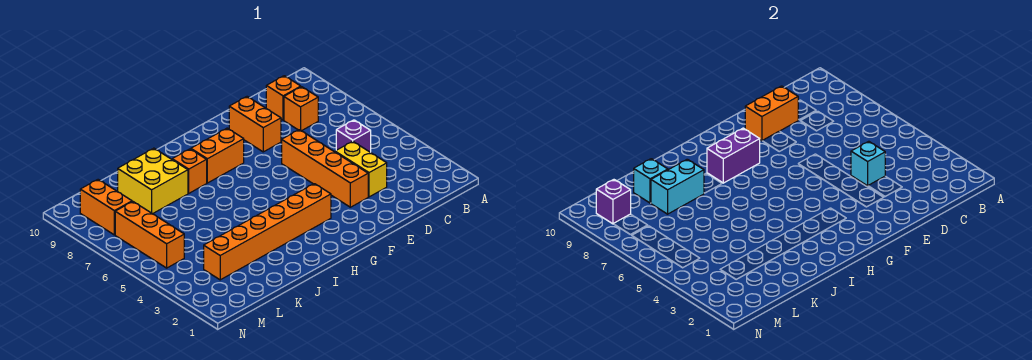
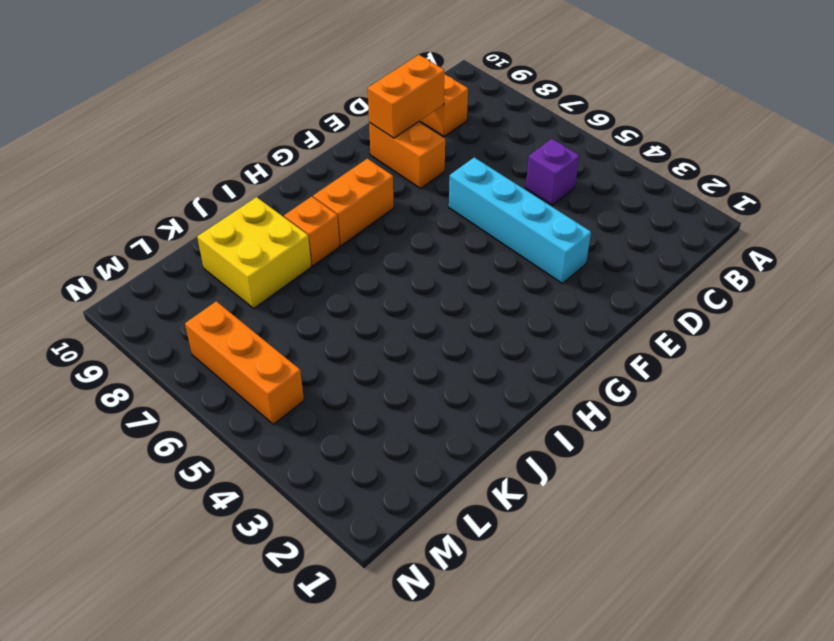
cyan 1x4 brick [449,157,591,283] -> orange 1x4 brick [282,130,368,207]
none -> orange 1x1 brick [284,87,318,131]
none -> yellow 1x2 brick [335,141,387,197]
none -> orange 1x6 brick [204,184,331,280]

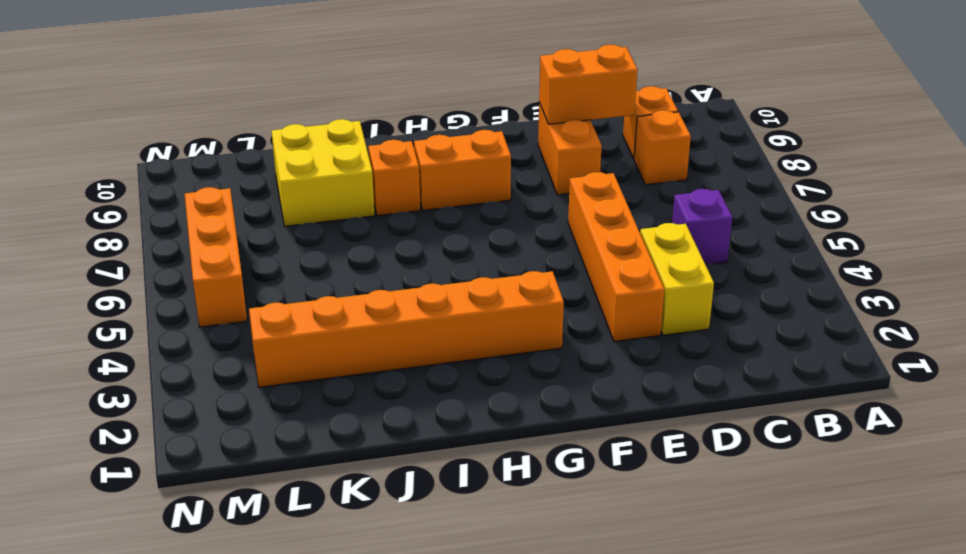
none -> orange 1x2 brick [80,180,132,235]
none -> cyan 1x1 brick [851,141,886,186]
none -> purple 1x2 brick [707,128,760,183]

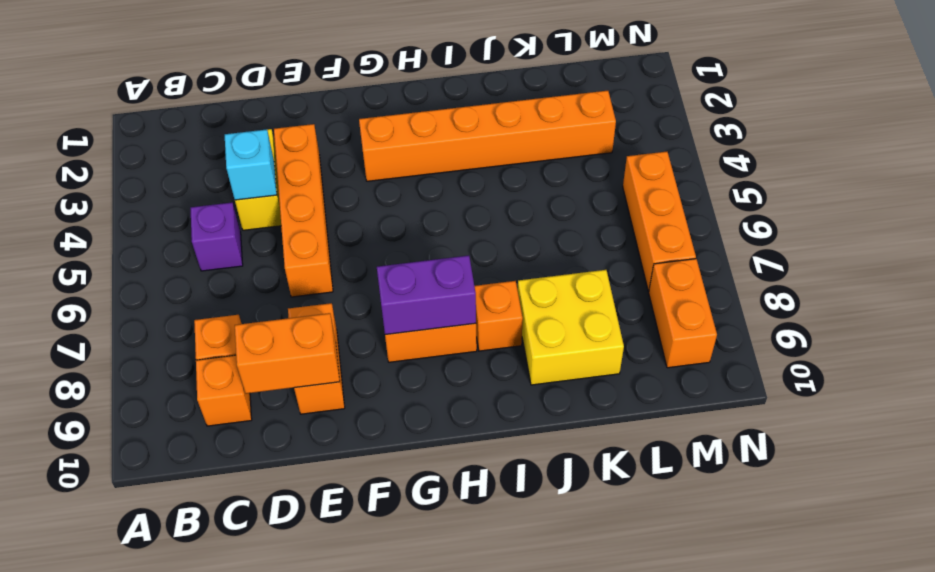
none -> cyan 1x2 brick [651,159,704,214]
none -> cyan 1x1 brick [634,159,668,203]
none -> purple 1x1 brick [596,180,631,224]

